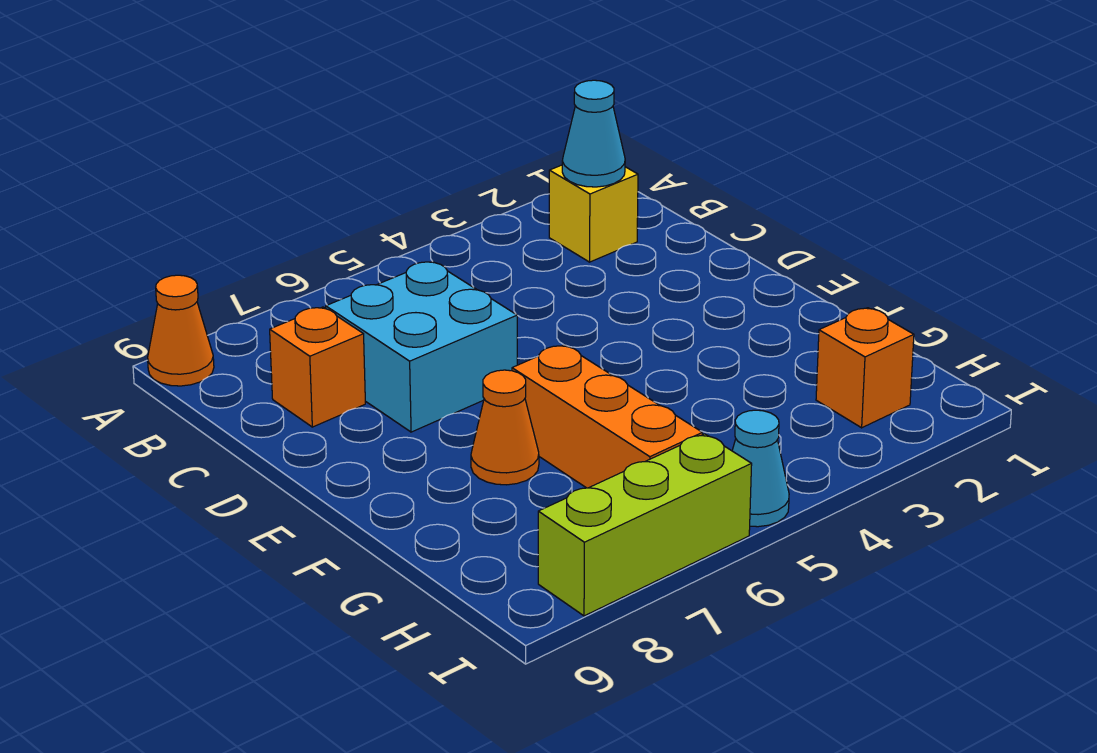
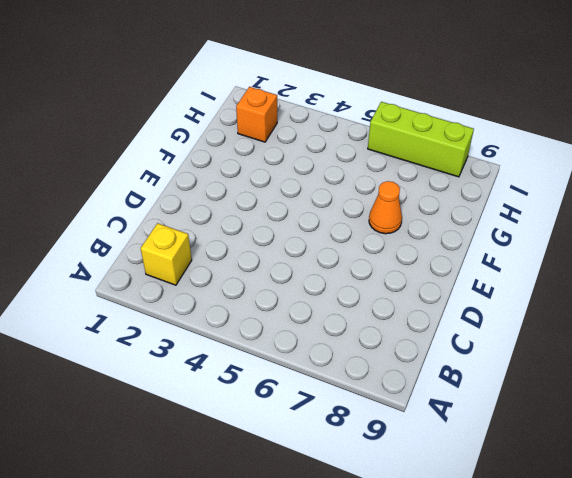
none -> orange 1x1 cone [148,275,214,386]
none -> cyan 2x2 brick [326,262,517,432]

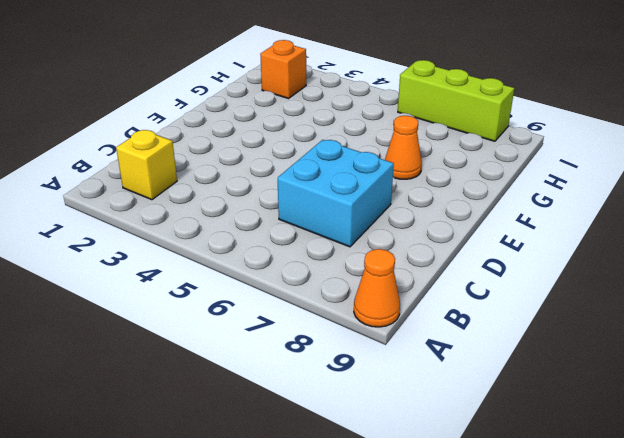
none -> orange 1x1 brick [270,307,365,427]
none -> orange 1x3 brick [512,345,703,488]

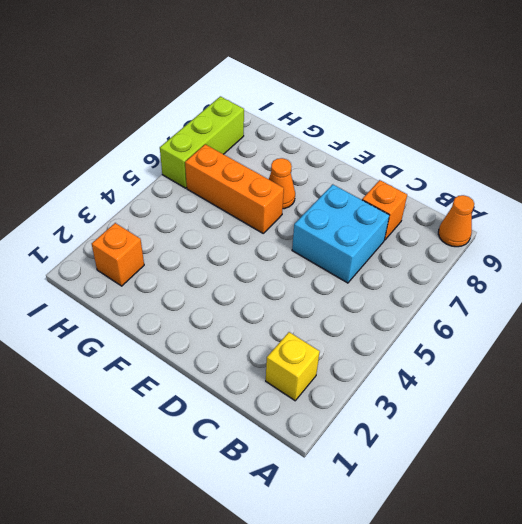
none -> cyan 1x1 cone [732,410,789,527]
none -> cyan 1x1 cone [562,80,625,187]

